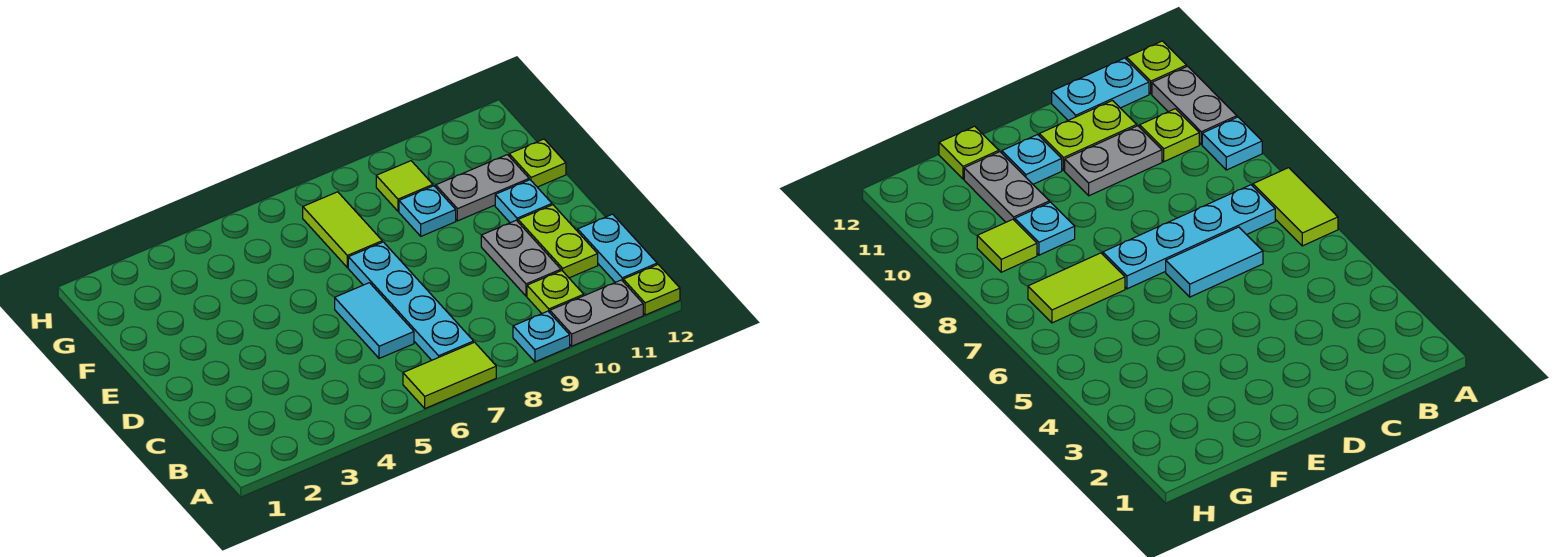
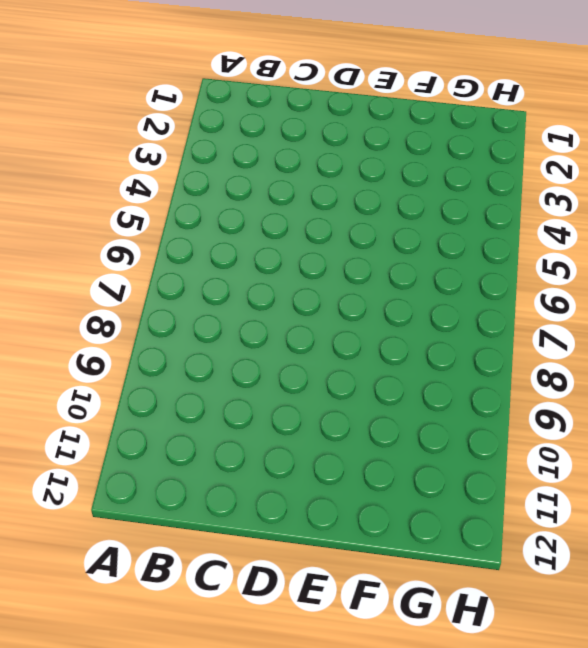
none -> lime 1x2 tile [403,342,496,408]
none -> cyan 1x1 plate [513,311,570,362]
none -> grey 1x2 plate [550,280,643,346]

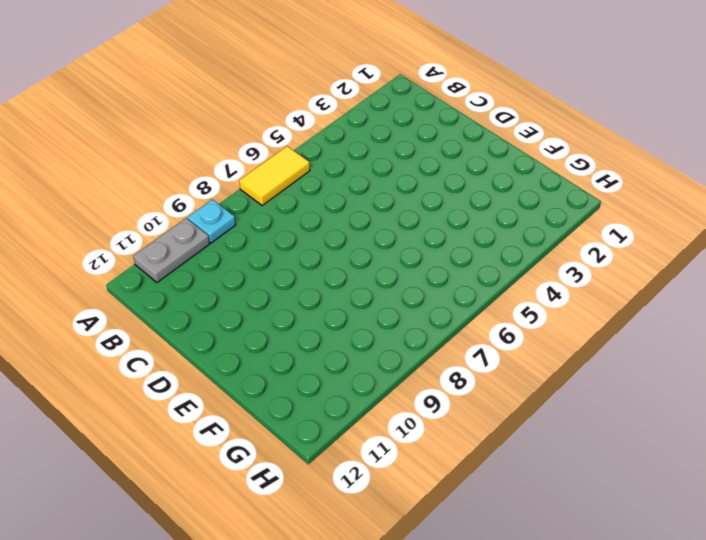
yellow 1x2 tile [239,146,310,206] -> lime 1x2 tile [403,342,496,408]
none -> lime 1x1 plate [623,264,680,315]
none -> cyan 1x4 plate [348,242,474,360]
none -> lime 1x1 plate [527,271,584,313]

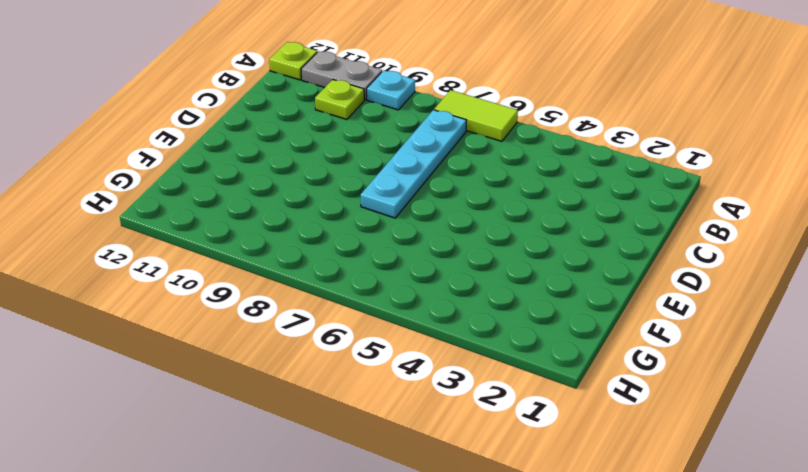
none -> cyan 1x2 plate [578,214,657,282]
none -> cyan 1x2 tile [335,283,414,358]
none -> grey 1x2 plate [481,220,561,296]

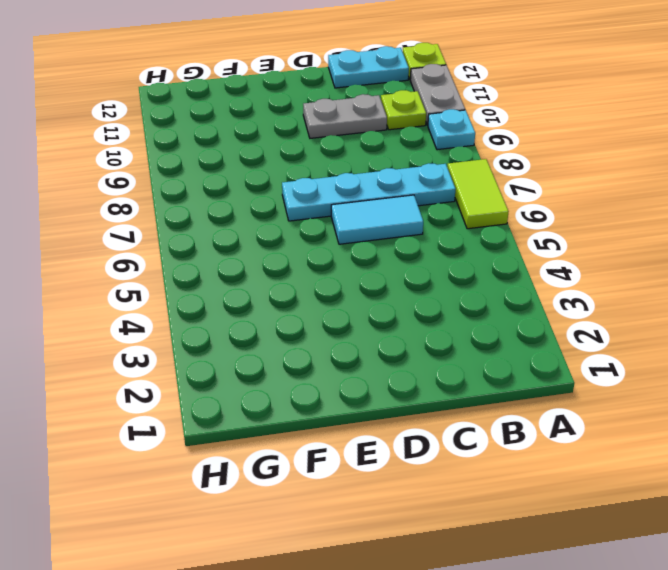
none -> lime 1x2 plate [518,205,598,278]
none -> cyan 1x1 plate [495,180,552,223]
none -> lime 1x2 tile [303,192,382,268]

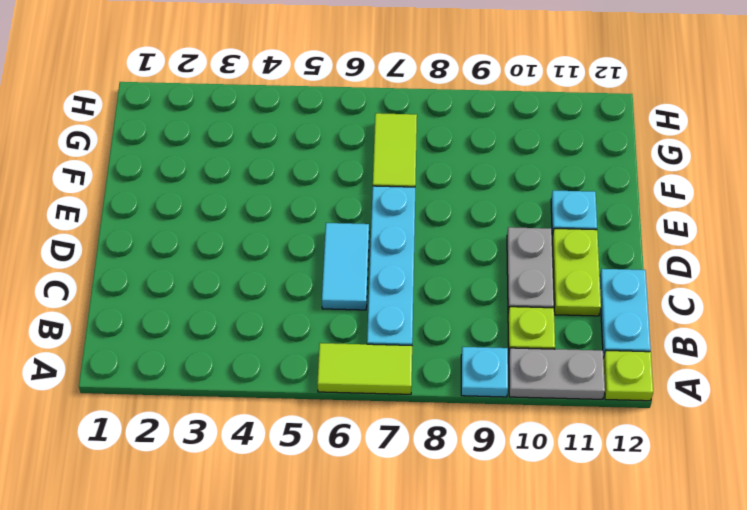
none -> cyan 1x1 plate [399,186,456,236]
none -> grey 1x2 plate [436,155,529,221]
none -> lime 1x1 plate [509,139,566,187]

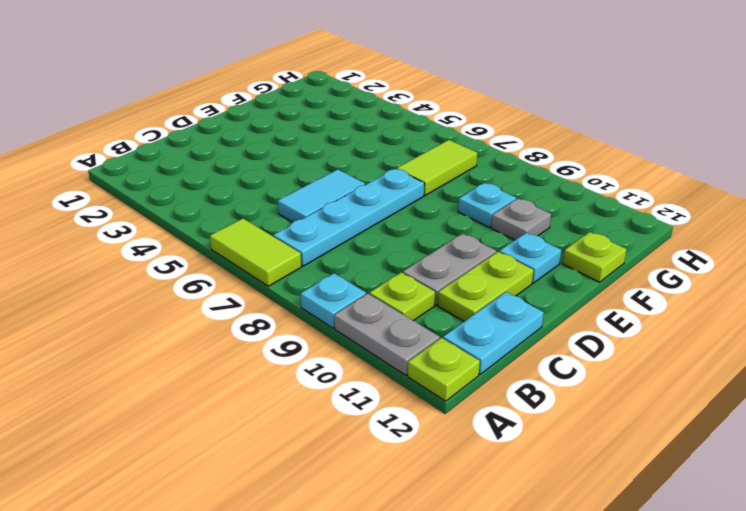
grey 1x1 plate [491,199,551,240] -> grey 1x2 plate [436,155,529,221]
none -> lime 1x1 tile [376,161,433,211]

